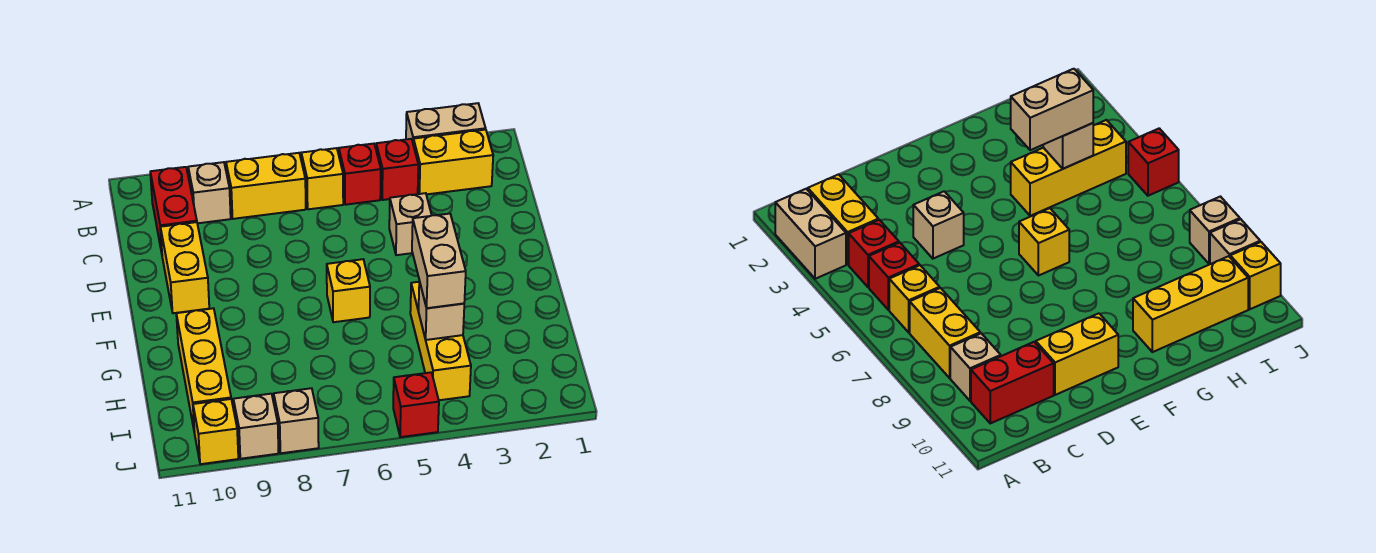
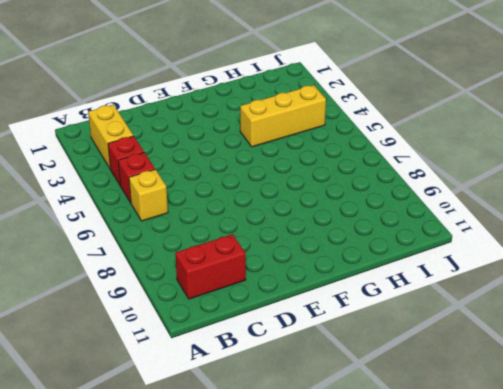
none -> tan 1x2 brick [406,103,486,142]
none -> yellow 1x2 brick [226,153,306,219]
none -> tan 1x1 brick [188,162,231,223]

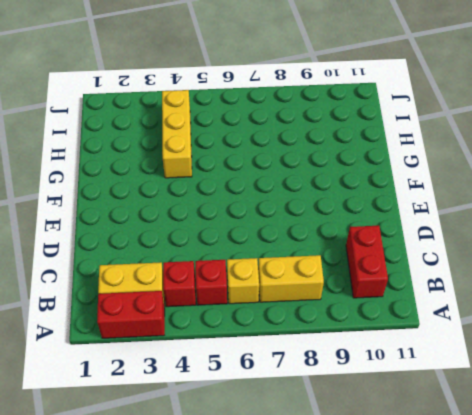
red 1x2 brick [97,291,165,338] -> tan 1x2 brick [406,103,486,142]
none -> tan 1x1 brick [188,162,231,223]
none -> tan 1x1 brick [389,193,432,255]
none -> yellow 1x2 brick [160,222,209,313]

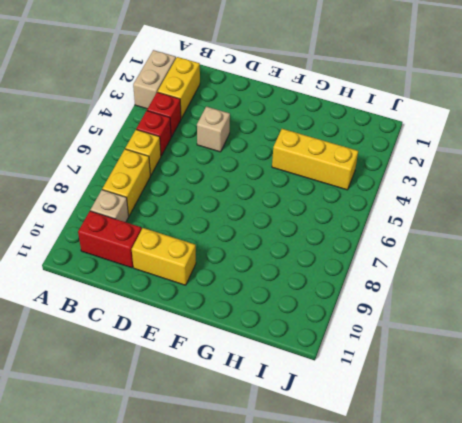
none -> yellow 1x1 brick [327,259,370,322]
none -> yellow 1x3 brick [176,308,231,433]
none -> red 1x1 brick [393,372,439,437]

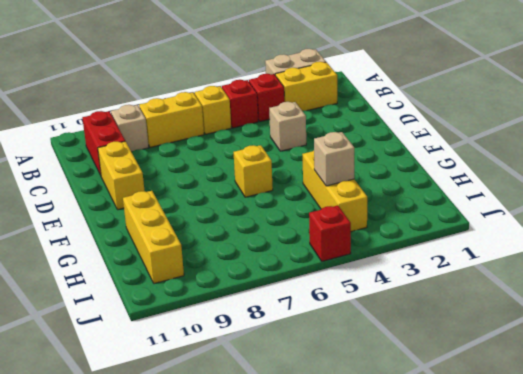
none -> tan 1x1 brick [274,388,319,453]
none -> tan 1x1 brick [233,394,279,459]
none -> yellow 1x1 brick [193,399,238,464]

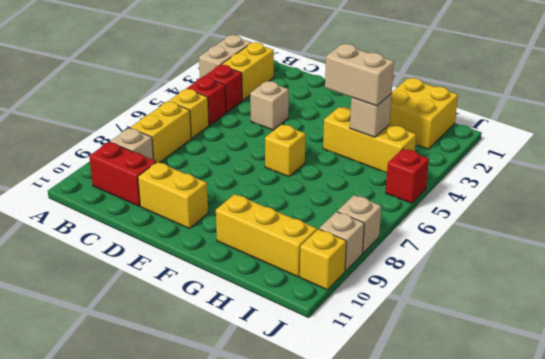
yellow 2x2 brick [389,78,458,149] -> none

